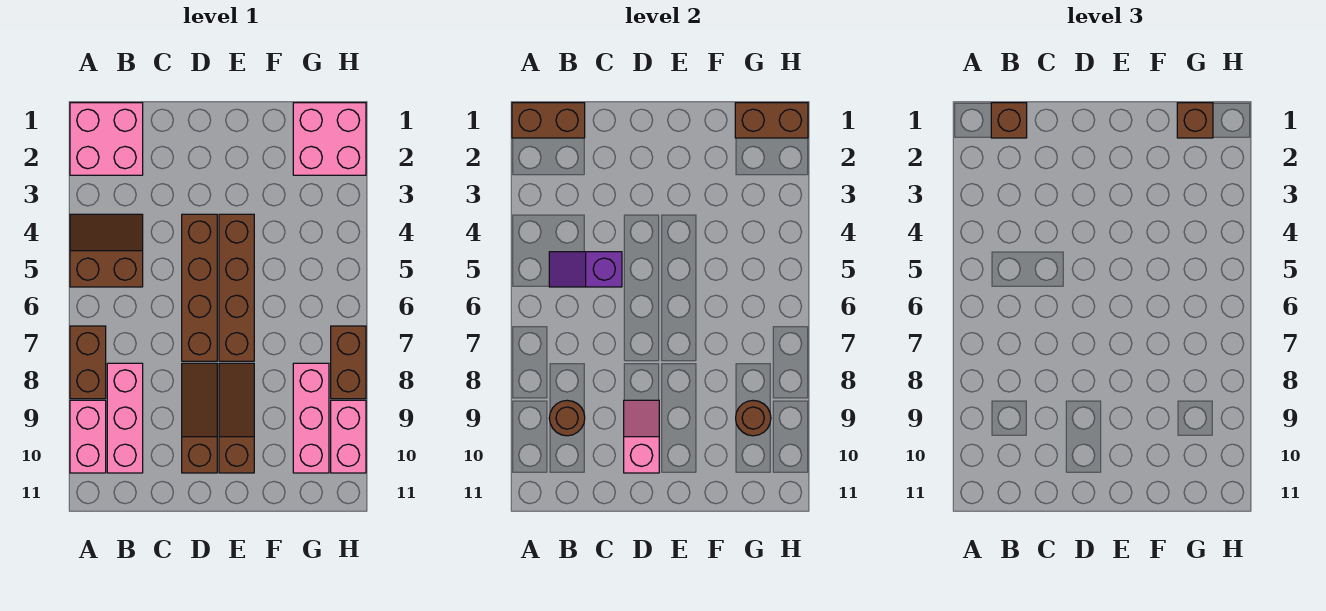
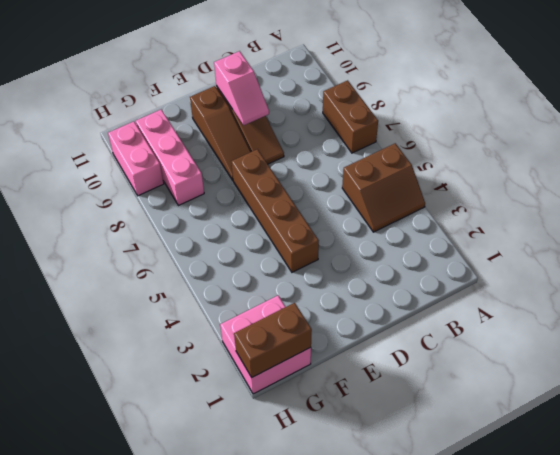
none -> pink 2x2 brick [70,103,143,175]
none -> pink 1x2 brick [70,400,106,473]
none -> pink 1x3 brick [107,363,143,473]

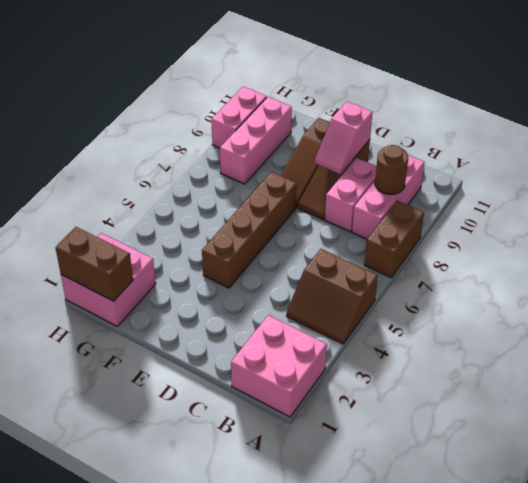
pink 1x2 brick [325,158,377,232] -> pink 1x2 brick moved to [70,400,106,473]
none -> brown 1x4 brick [182,214,217,361]
none -> brown 1x2 brick [331,326,366,399]
none -> brown 1x2 brick [512,103,585,138]

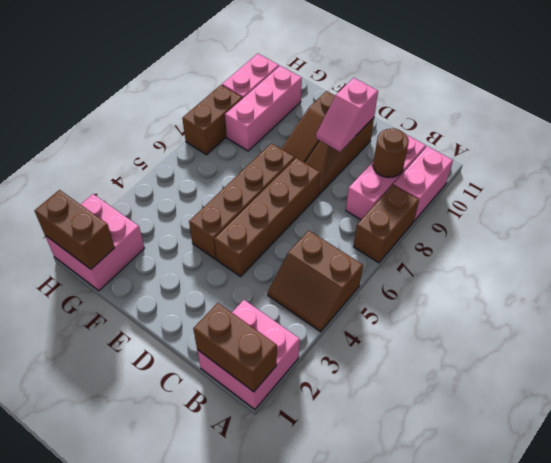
none -> purple 1x2 slope [549,252,622,287]
none -> brown 1x1 round brick [736,400,771,436]
none -> brown 1x1 brick [991,103,1027,138]

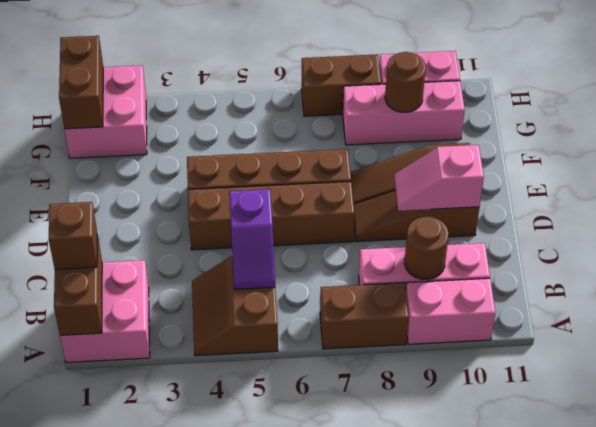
none -> brown 1x1 brick [1177,103,1213,138]

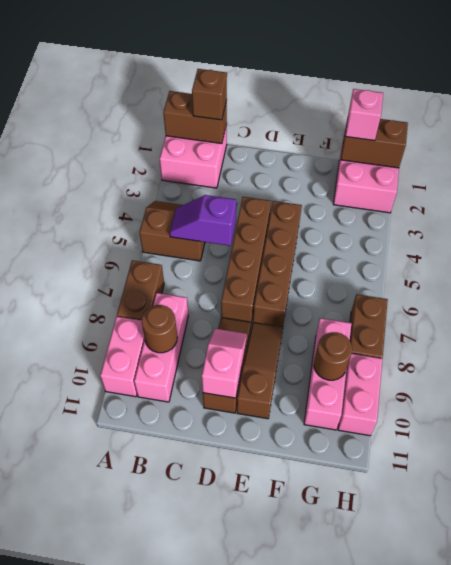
pink 1x1 brick [345,89,383,141] -> brown 1x1 brick [1177,103,1213,138]

